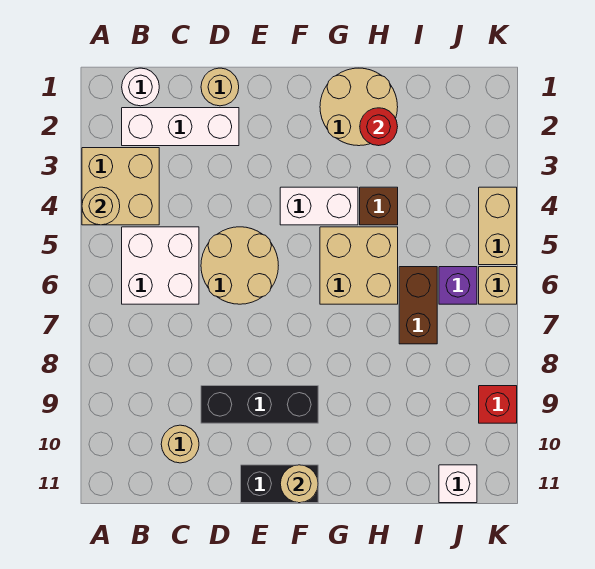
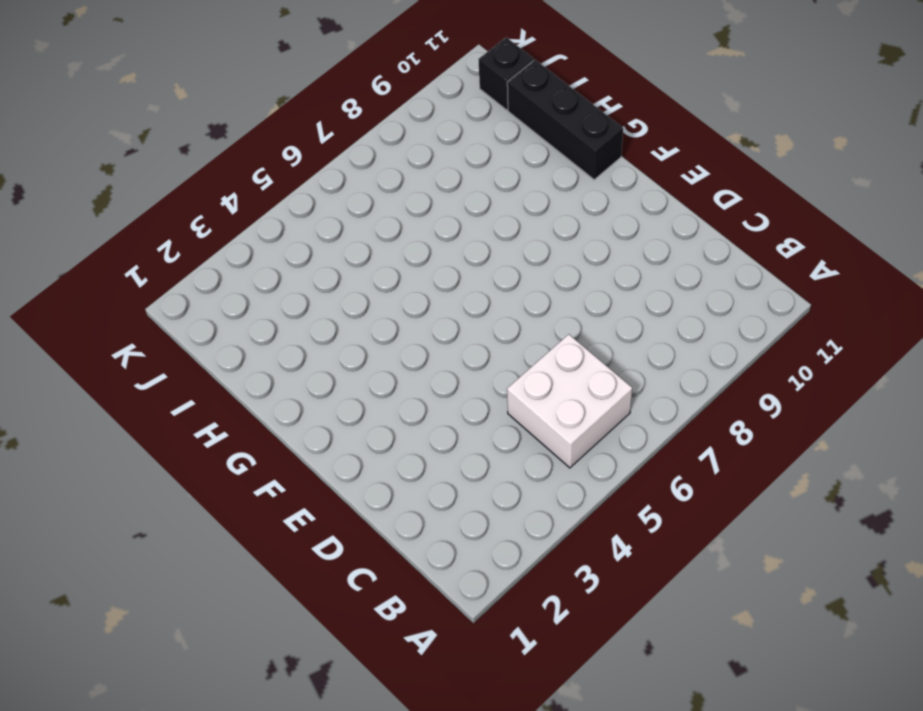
black 1x3 brick [507,60,623,180] -> black 1x3 brick moved to [201,386,318,423]
black 1x1 brick [478,37,534,110] -> white 1x1 brick [439,465,477,503]
none -> tan 2x2 brick [82,148,159,225]
none -> white 1x1 round brick [122,68,159,106]
none -> white 1x3 brick [122,108,239,146]

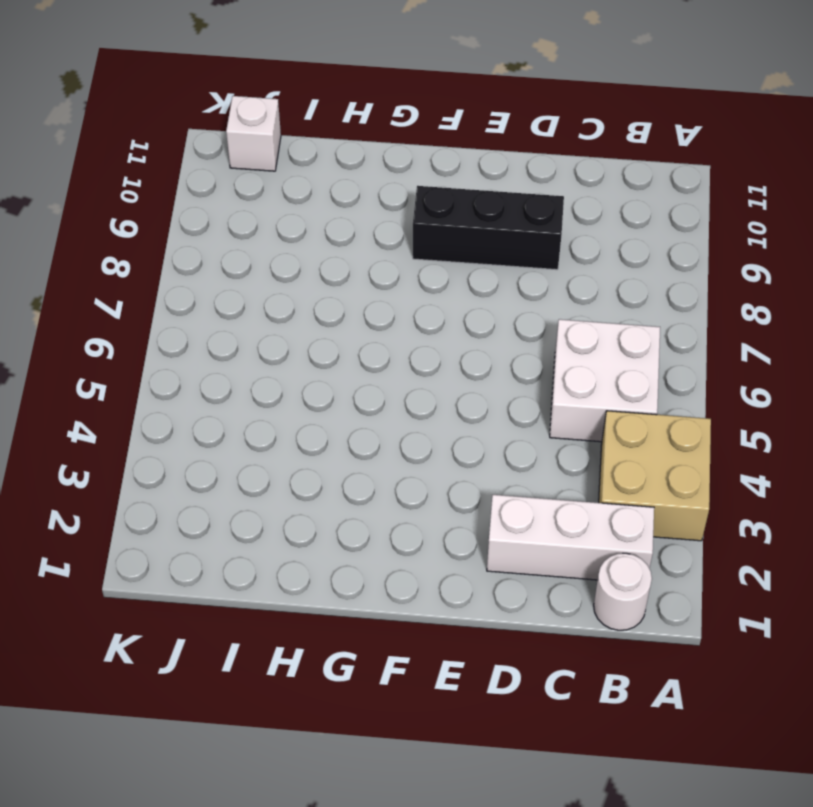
none -> tan 1x1 round brick [161,425,199,463]
none -> tan 1x1 round brick [201,68,239,106]
none -> tan 2x2 round brick [201,227,278,304]

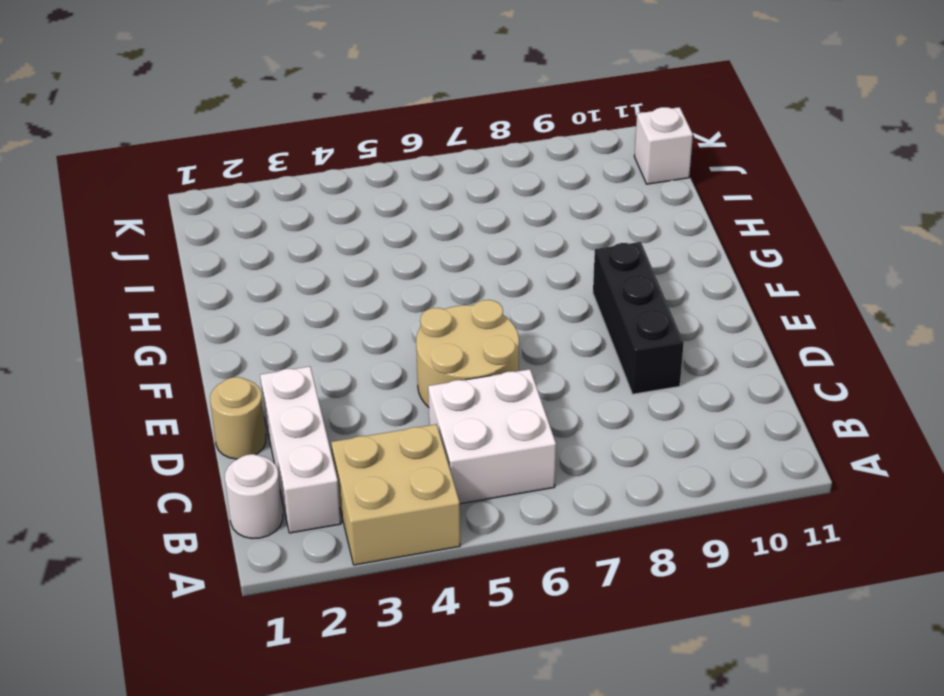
none -> tan 1x1 round brick [161,425,199,463]
none -> black 1x2 brick [241,465,318,503]
none -> white 1x2 brick [280,187,358,225]

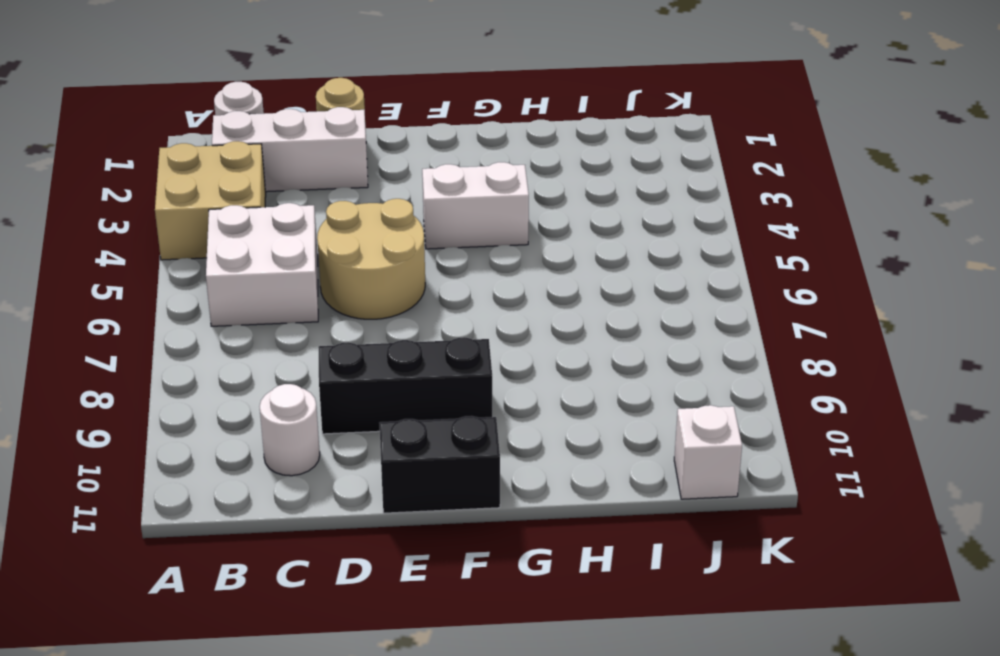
white 1x1 round brick [260,384,320,476] -> tan 1x1 round brick [161,425,199,463]
none -> tan 2x2 round brick [320,68,398,146]
none -> tan 2x2 brick [320,227,398,304]
none -> brown 1x1 brick [360,187,398,225]

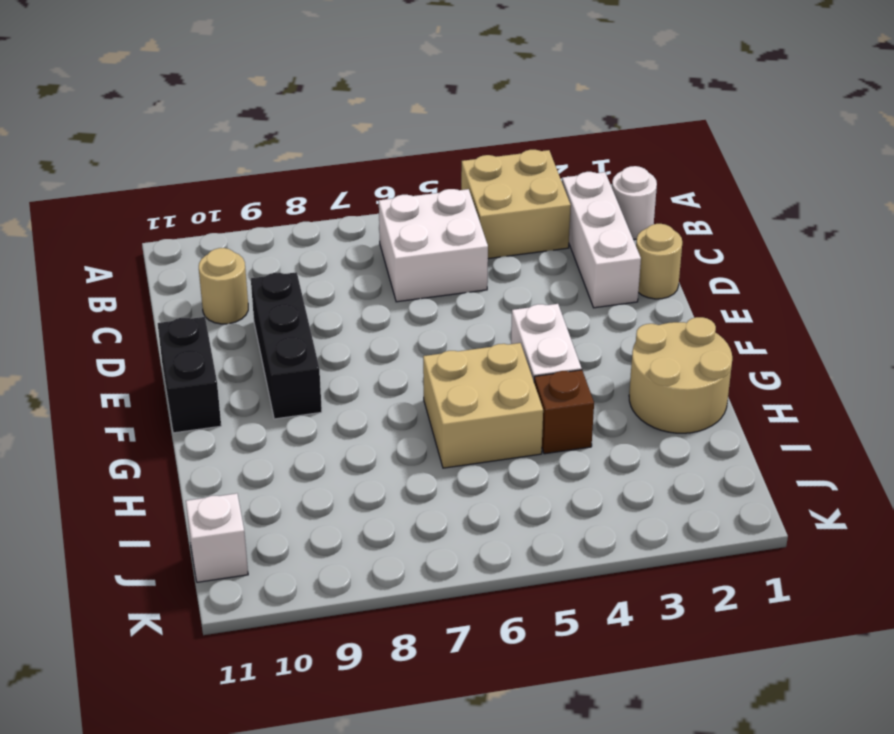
none -> tan 2x2 round brick [201,227,278,304]
none -> brown 1x2 brick [399,267,437,344]
none -> purple 1x1 brick [439,267,477,304]

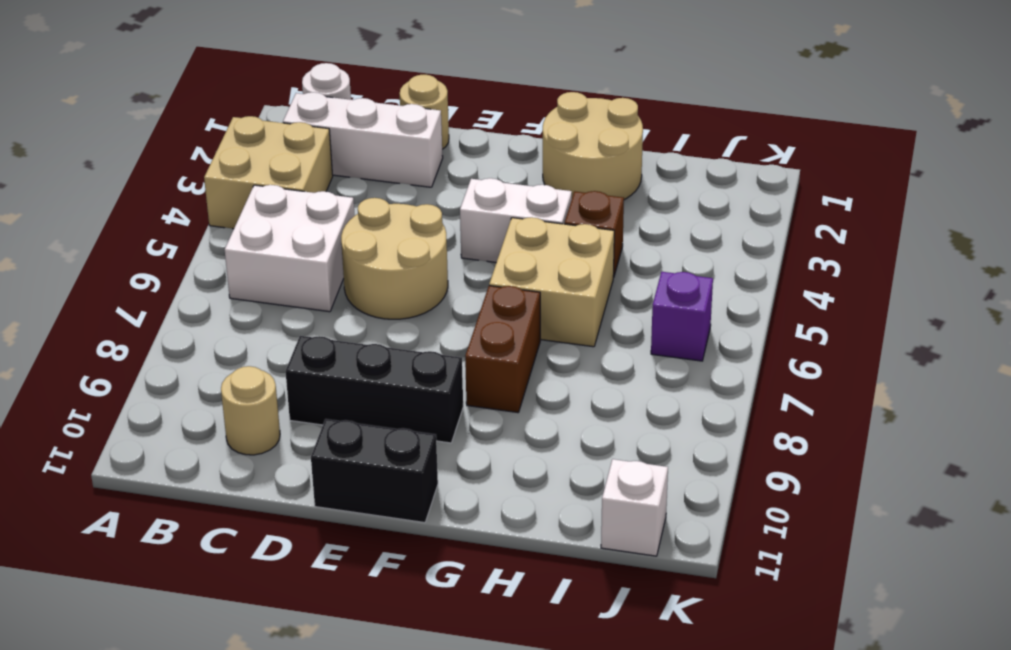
brown 1x2 brick [465,286,540,413] -> brown 1x2 brick moved to [399,267,437,344]
none -> tan 1x2 brick [479,187,517,265]
none -> tan 1x1 brick [479,267,517,304]
none -> red 1x1 brick [479,386,517,423]

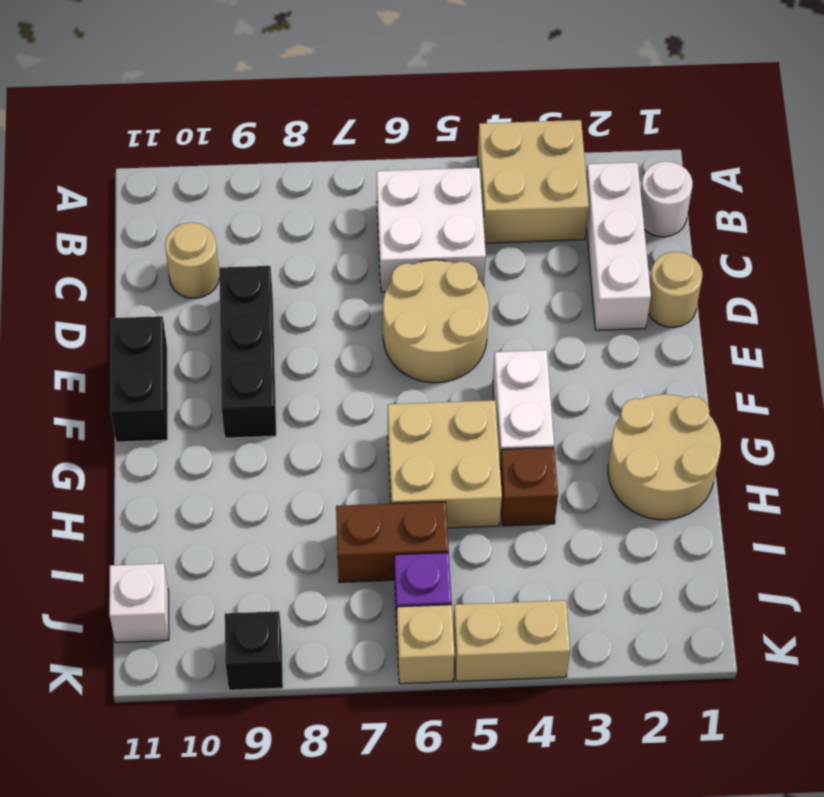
black 1x1 brick [225,611,283,690] -> red 1x1 brick [479,386,517,423]
none -> tan 1x1 round brick [82,187,120,225]
none -> tan 1x1 round brick [280,465,318,503]
none -> red 1x1 round brick [360,108,398,146]

